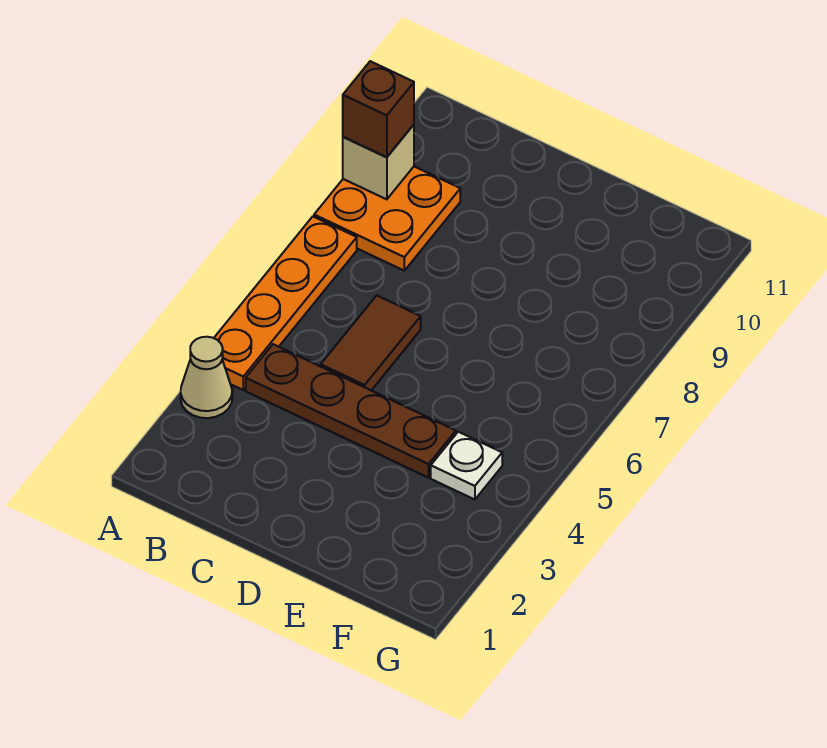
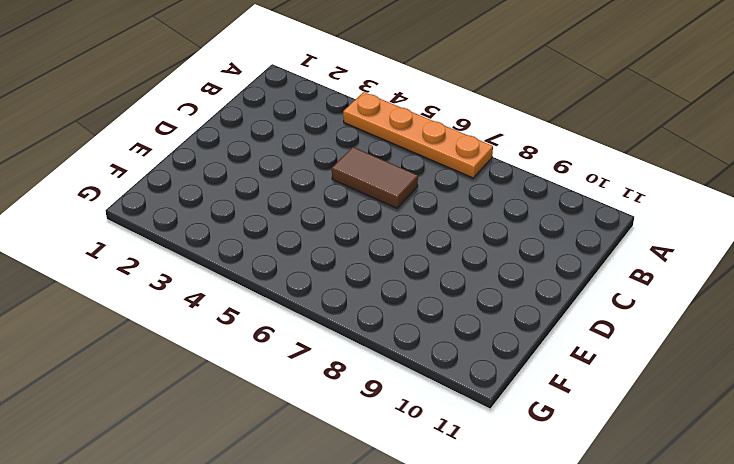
none -> tan 1x1 cone [181,337,232,418]
none -> orange 2x2 plate [314,167,460,270]

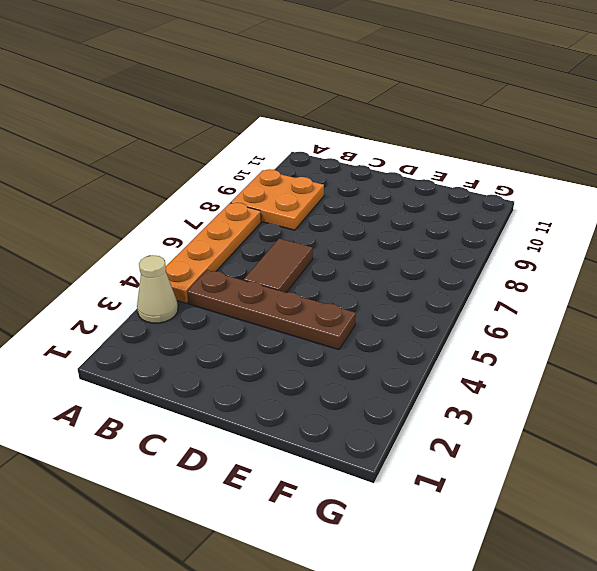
none -> white 1x1 plate [431,432,502,500]
none -> tan 1x1 brick [343,125,414,199]

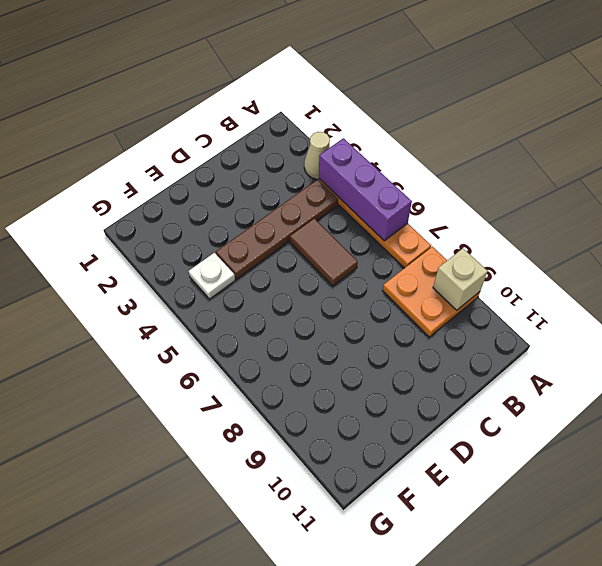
purple 1x3 brick [319,138,412,241] -> none
none -> brown 1x1 brick [343,61,414,157]

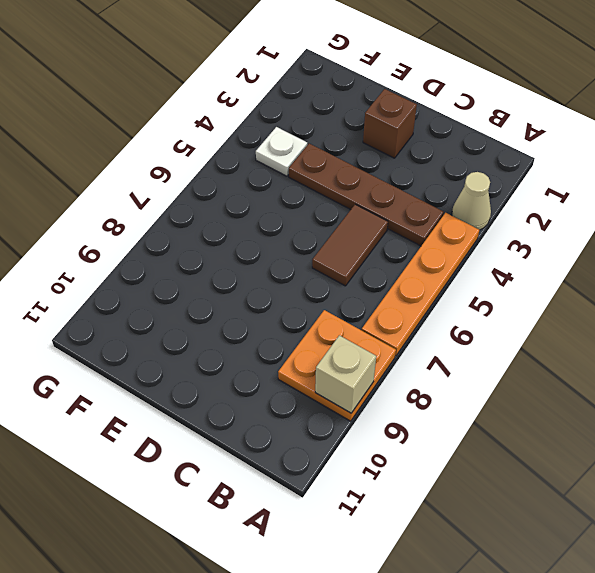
brown 1x1 brick [363,89,417,158] -> brown 1x1 brick moved to [343,61,414,157]

